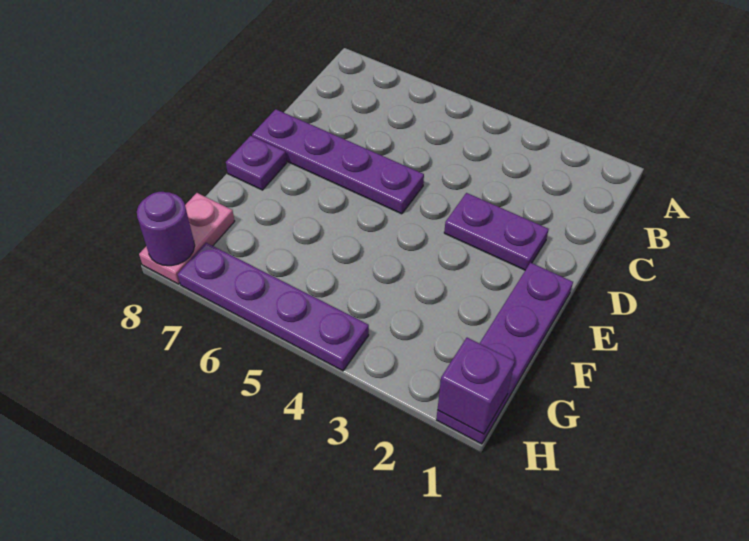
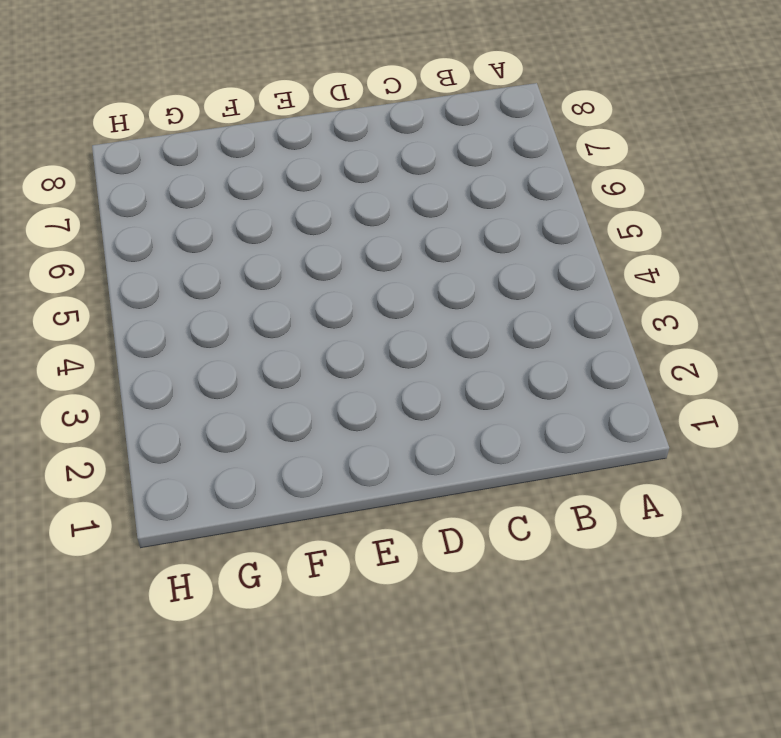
none -> purple 1x2 plate [444,193,549,270]
none -> purple 1x4 plate [252,109,424,214]

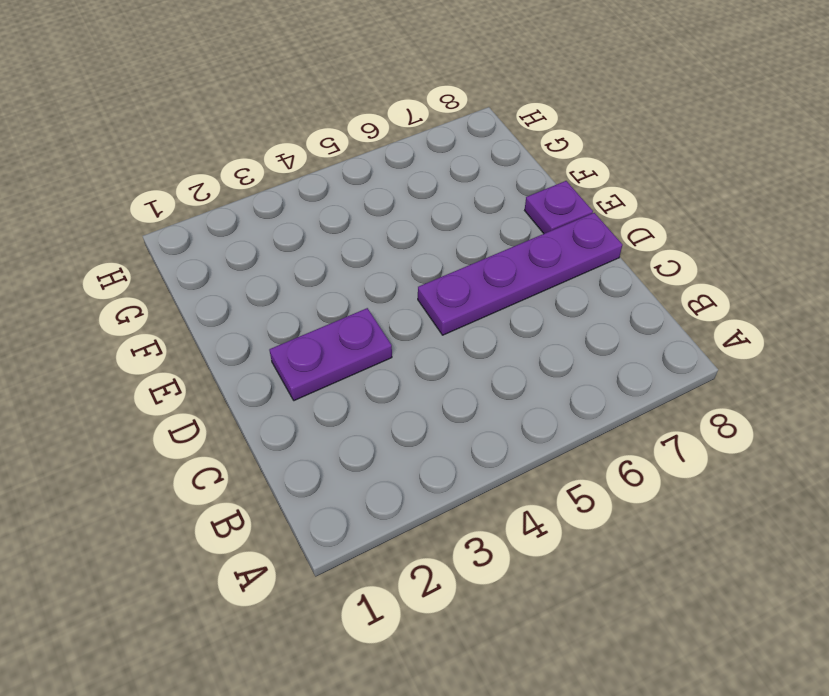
none -> purple 1x4 plate [436,263,573,444]
none -> pink 1x2 plate [139,193,235,284]

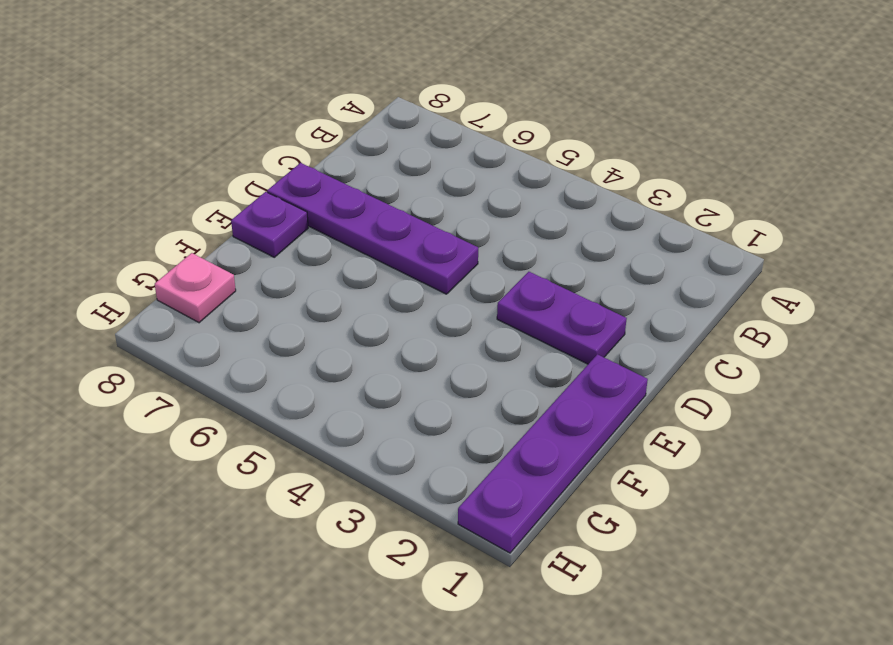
pink 1x1 plate [155,253,236,323] -> pink 1x2 plate [139,193,235,284]
none -> purple 1x4 plate [178,243,369,371]
none -> purple 1x1 brick [437,338,515,434]

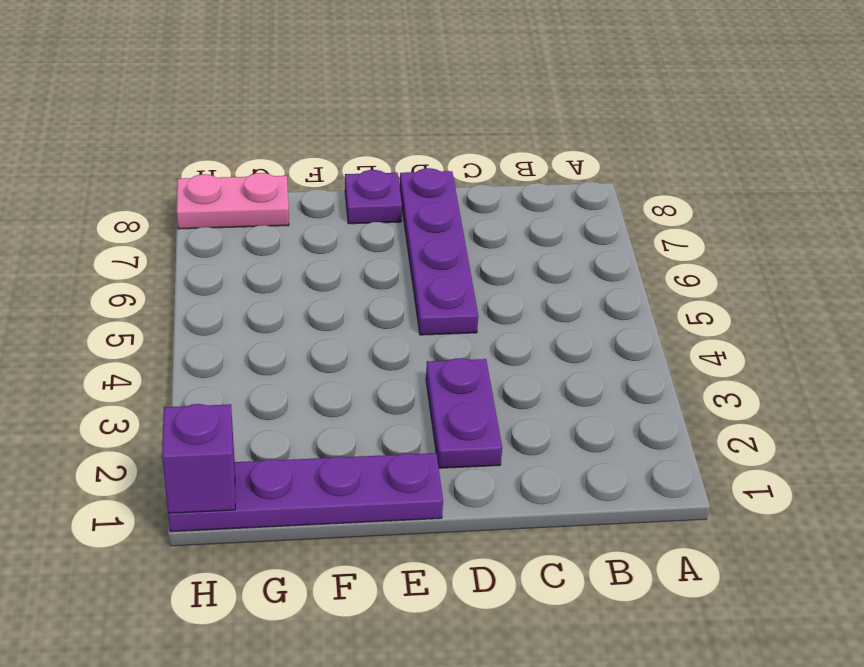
none -> purple 1x4 plate [178,243,369,371]
none -> purple 1x1 round brick [137,192,195,266]

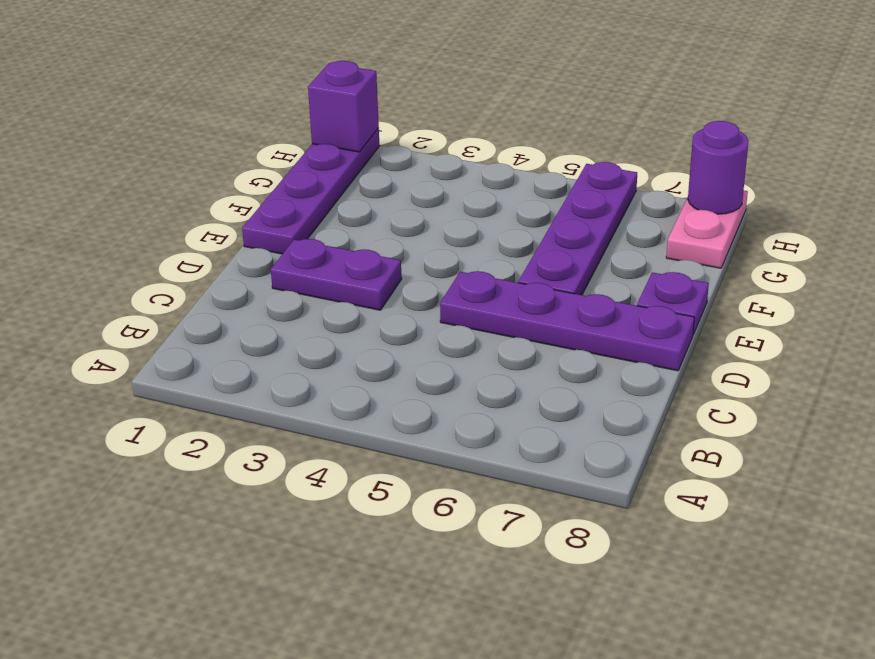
purple 1x4 plate [518,162,637,295] -> purple 1x4 plate turned to [178,243,369,371]

